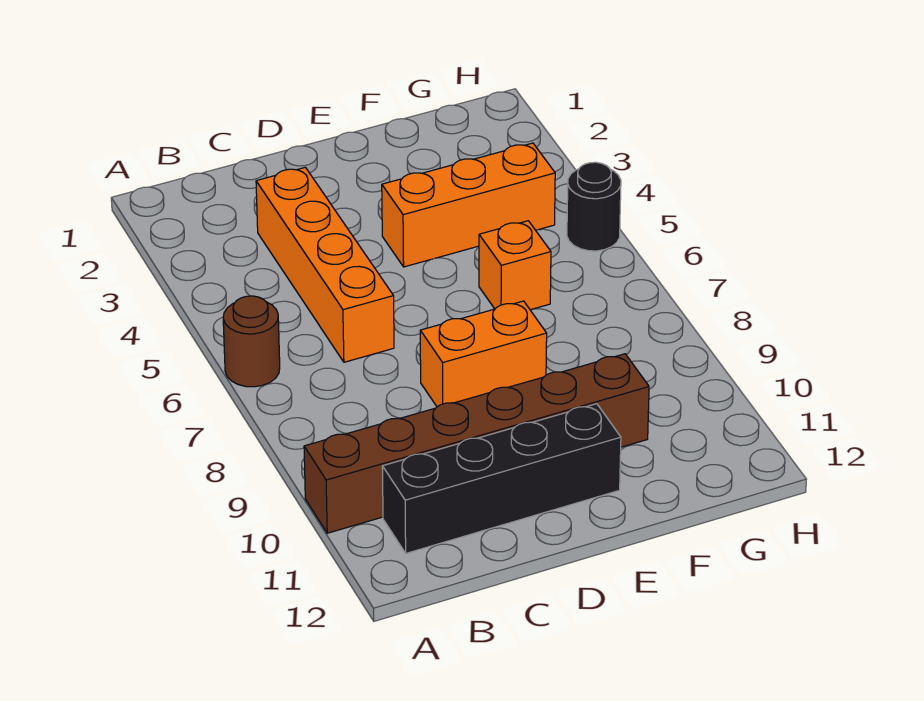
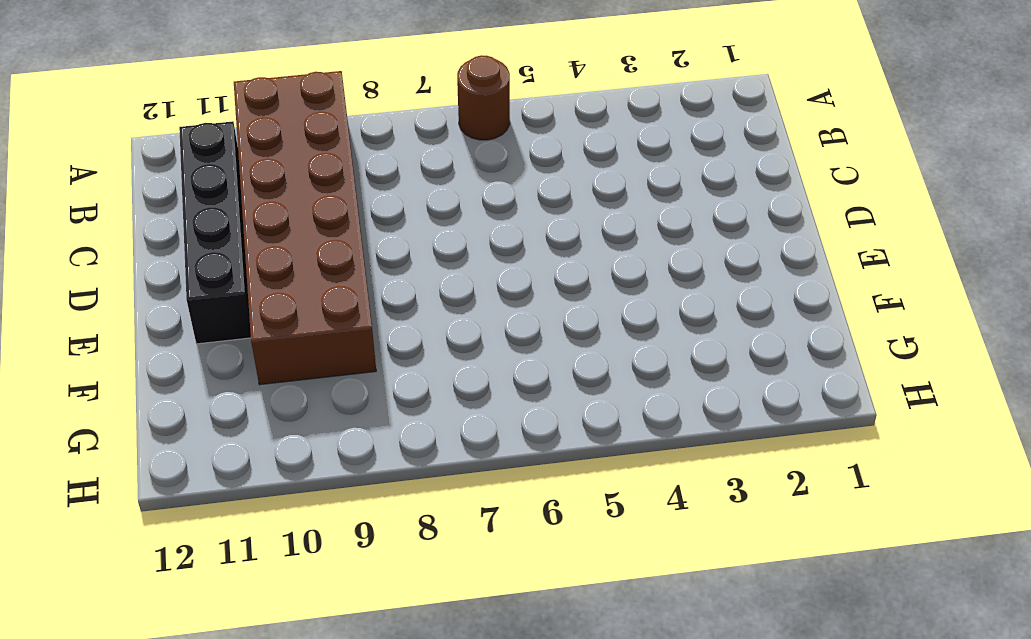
brown 2x6 brick [234,71,376,385] -> brown 1x6 brick [304,354,649,533]
none -> orange 1x4 brick [256,167,394,362]
none -> orange 1x2 brick [420,301,547,407]

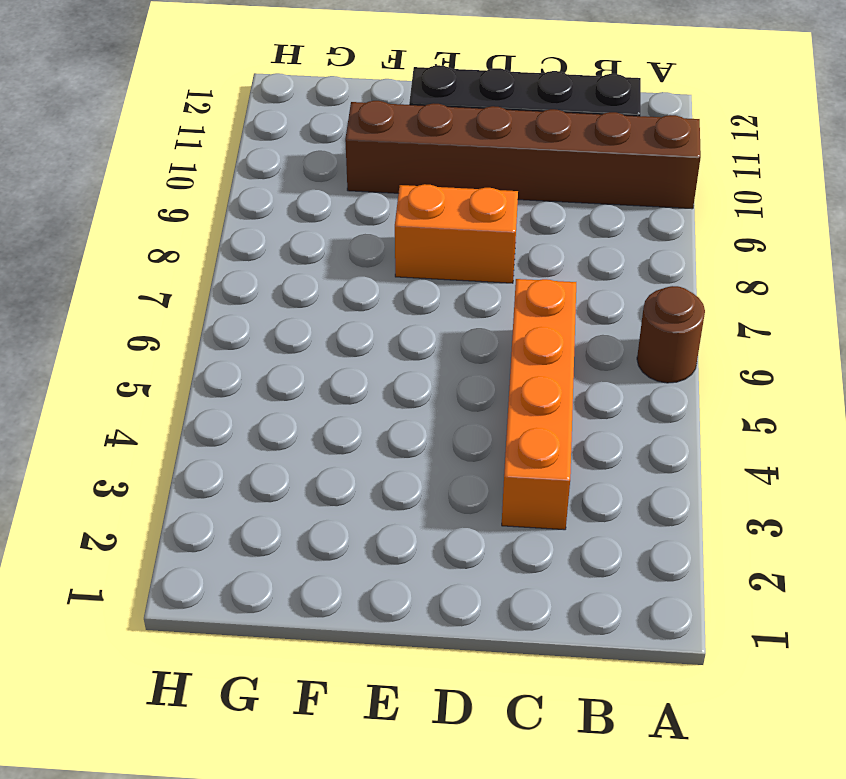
none -> orange 1x3 brick [382,143,555,267]
none -> orange 1x1 brick [479,221,551,310]

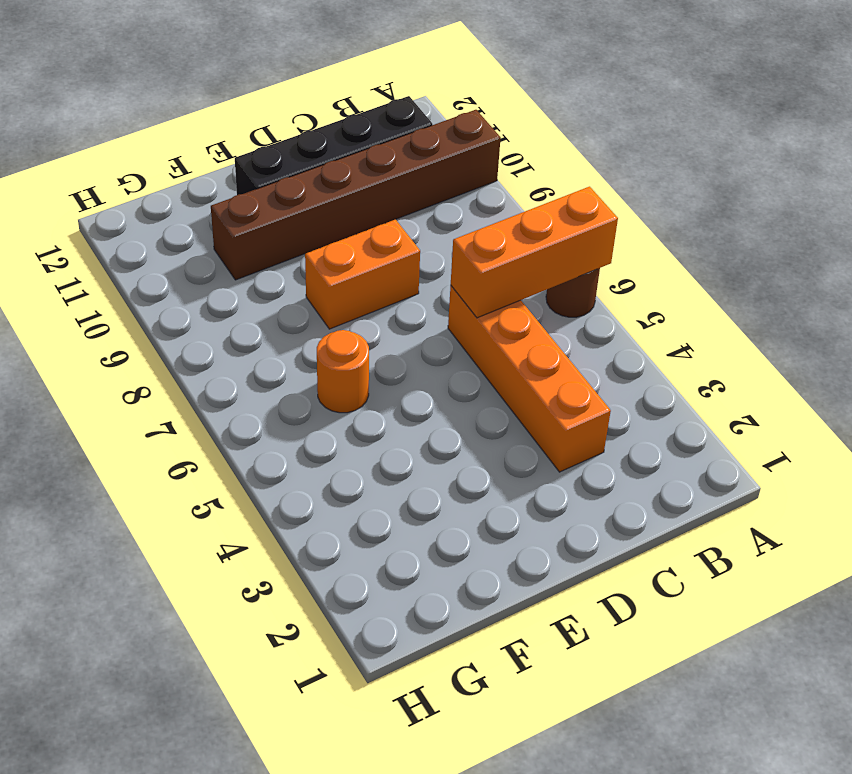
orange 1x3 brick [451,187,618,318] -> orange 1x3 brick moved to [382,143,555,267]
orange 1x1 round brick [317,330,369,413] -> orange 1x1 brick [479,221,551,310]
none -> black 1x1 round brick [567,162,621,251]

